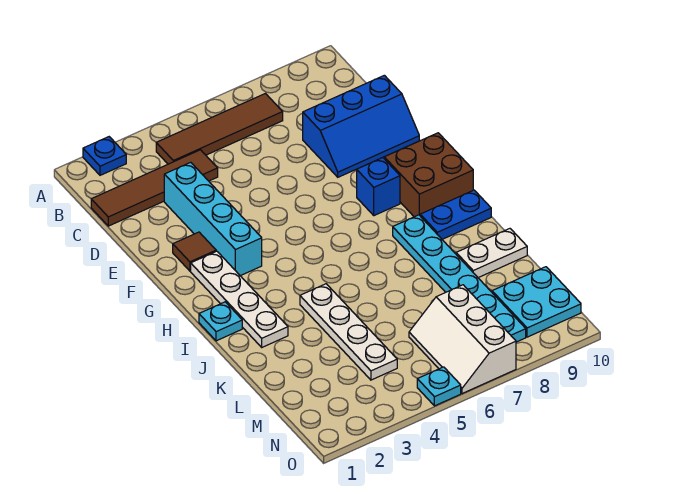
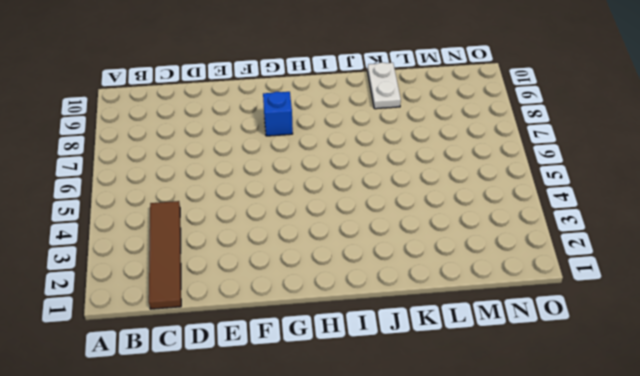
none -> blue 1x1 plate [83,137,126,175]
none -> brown 1x4 tile [156,94,283,164]
none -> cyan 1x4 brick [164,162,262,276]

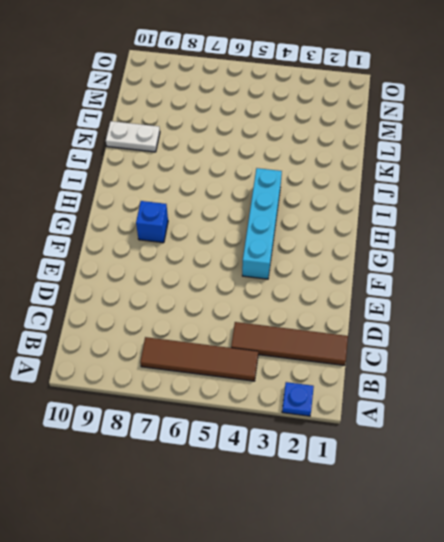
cyan 1x4 brick [242,168,282,279] -> cyan 1x4 brick moved to [164,162,262,276]
none -> blue 2x3 slope [303,75,419,177]
none -> brown 1x1 tile [173,232,216,271]
none -> white 1x4 plate [191,251,288,347]

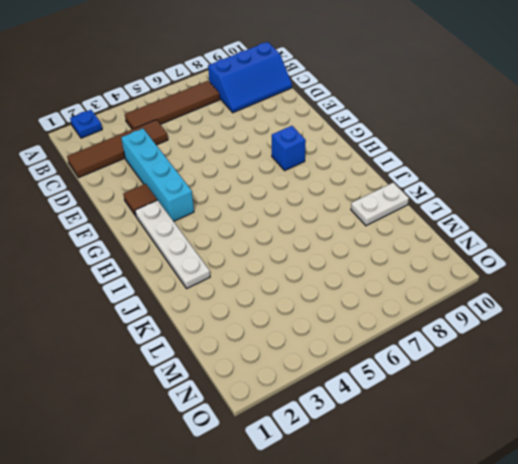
blue 2x3 slope [208,42,292,113] -> blue 2x3 slope moved to [303,75,419,177]
none -> brown 2x2 brick [384,133,473,217]
none -> cyan 1x1 plate [199,302,242,341]
none -> cyan 1x6 plate [393,215,526,342]

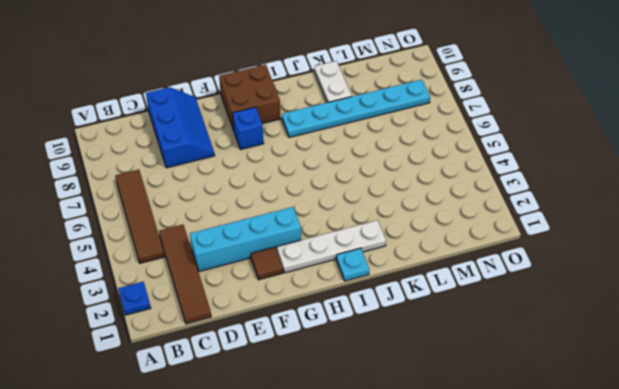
none -> blue 1x2 plate [420,190,491,239]
none -> white 1x4 plate [300,284,397,380]
none -> white 2x3 slope [409,285,516,394]

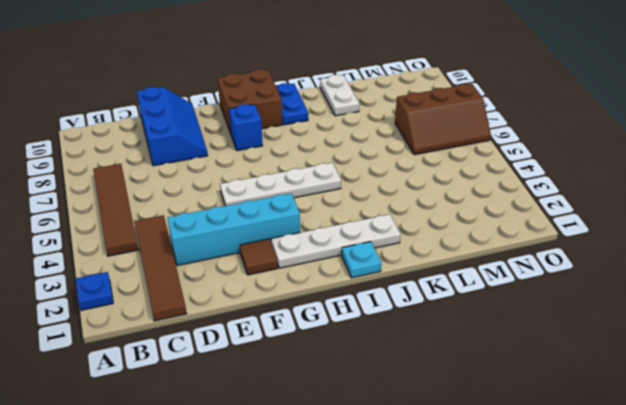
white 1x4 plate [220,163,341,206] -> white 1x4 plate moved to [300,284,397,380]
brown 2x3 slope [395,83,491,155] -> white 2x3 slope [409,285,516,394]
none -> cyan 1x6 plate [393,215,526,342]
none -> cyan 2x2 plate [492,267,581,337]
none -> cyan 1x1 plate [417,367,461,406]

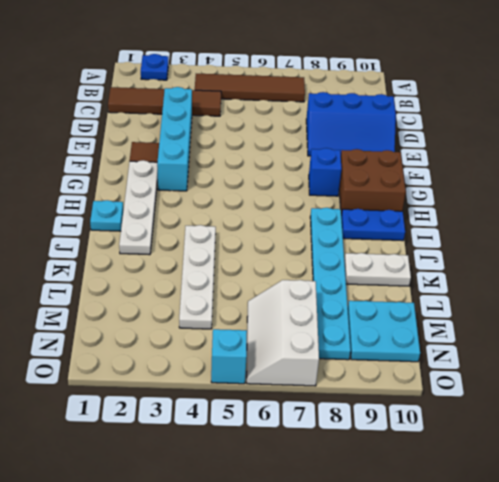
cyan 1x1 brick [211,329,247,384] -> cyan 1x1 plate [417,367,461,406]

